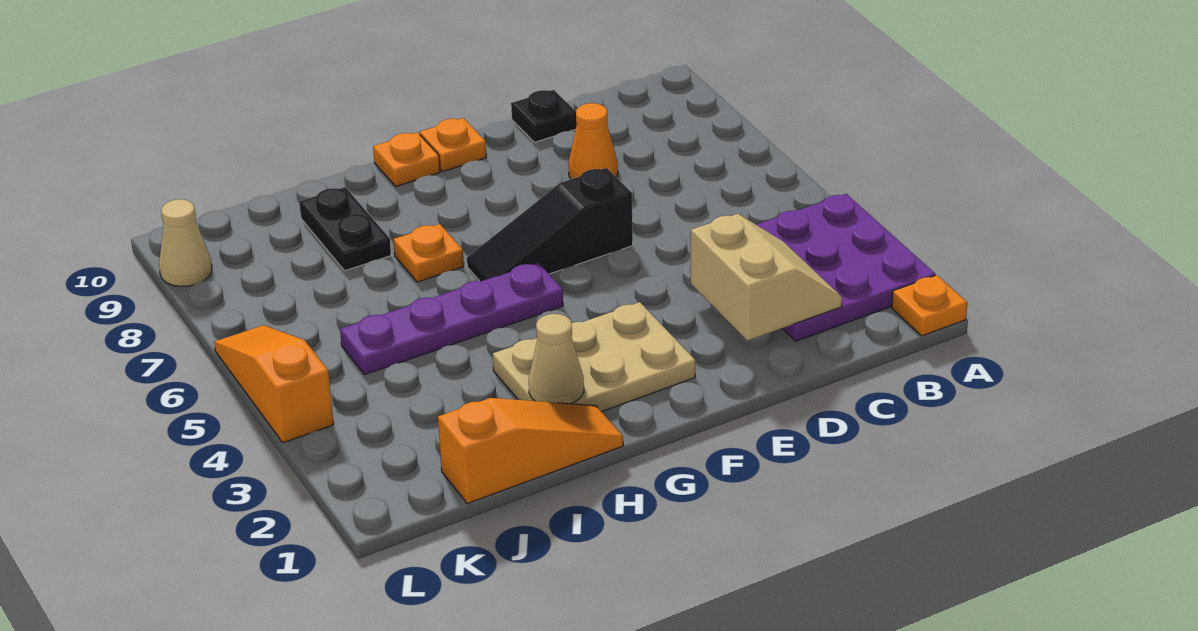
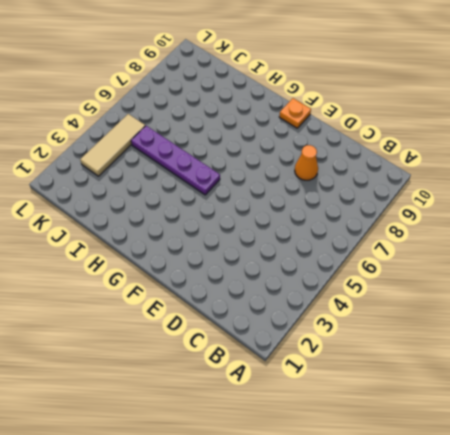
tan 1x3 tile [80,114,145,176] -> none
none -> orange 1x1 plate [892,275,967,336]
none -> purple 3x3 plate [756,194,935,341]
none -> black 1x1 plate [511,90,577,142]

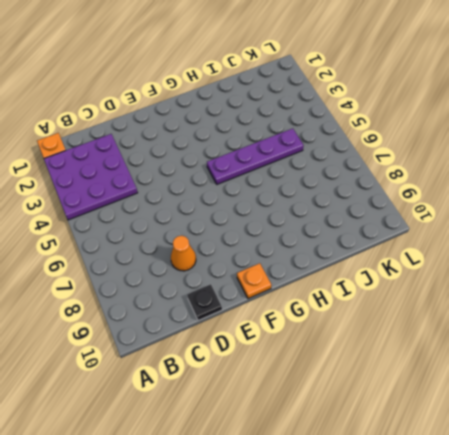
none -> black 1x3 slope [467,168,633,281]
none -> tan 2x3 plate [493,302,695,412]
none -> orange 1x1 plate [373,132,440,186]

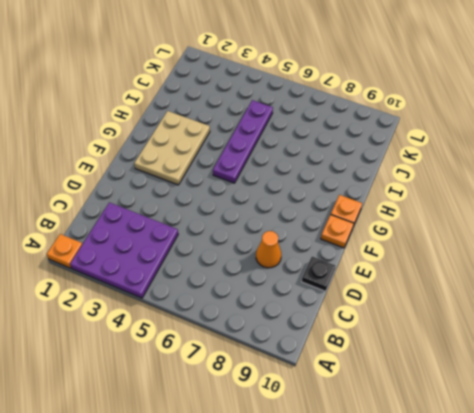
none -> black 1x3 slope [467,168,633,281]
none -> orange 1x3 slope [438,398,623,504]
none -> orange 1x1 plate [393,224,464,282]

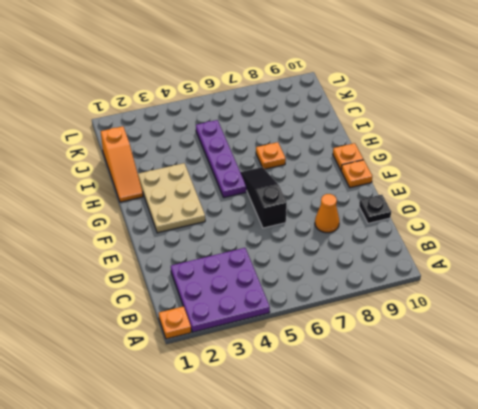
none -> black 1x2 plate [299,187,391,271]
none -> orange 1x3 slope [214,325,334,443]
none -> tan 1x1 cone [159,199,212,286]

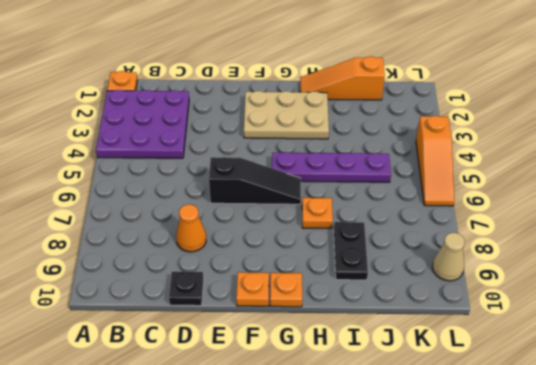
none -> tan 2x2 slope [691,214,842,341]
none -> tan 1x1 cone [529,314,584,404]

